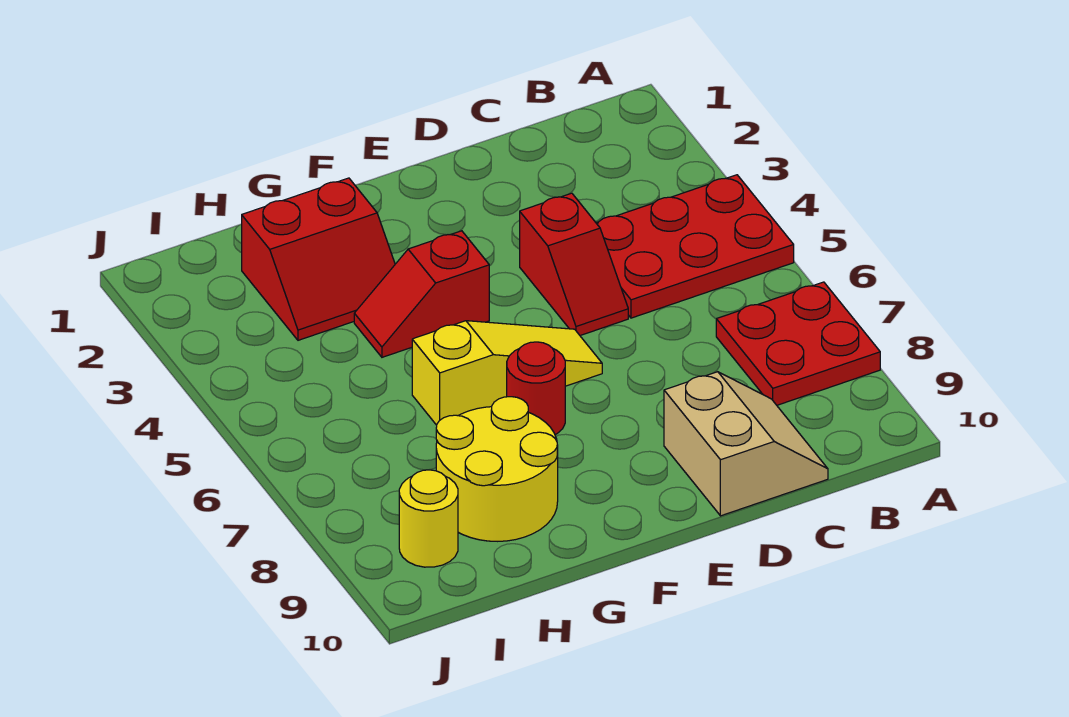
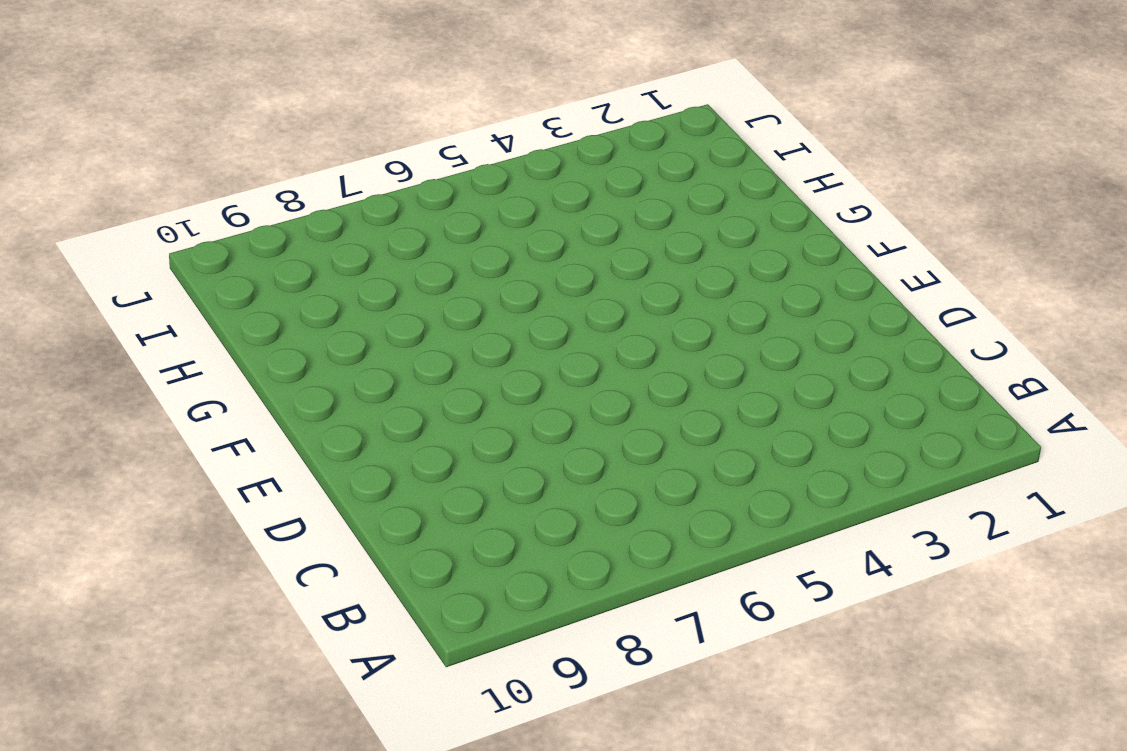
none -> red 2x3 plate [596,175,794,318]
none -> red 2x2 plate [716,282,880,405]

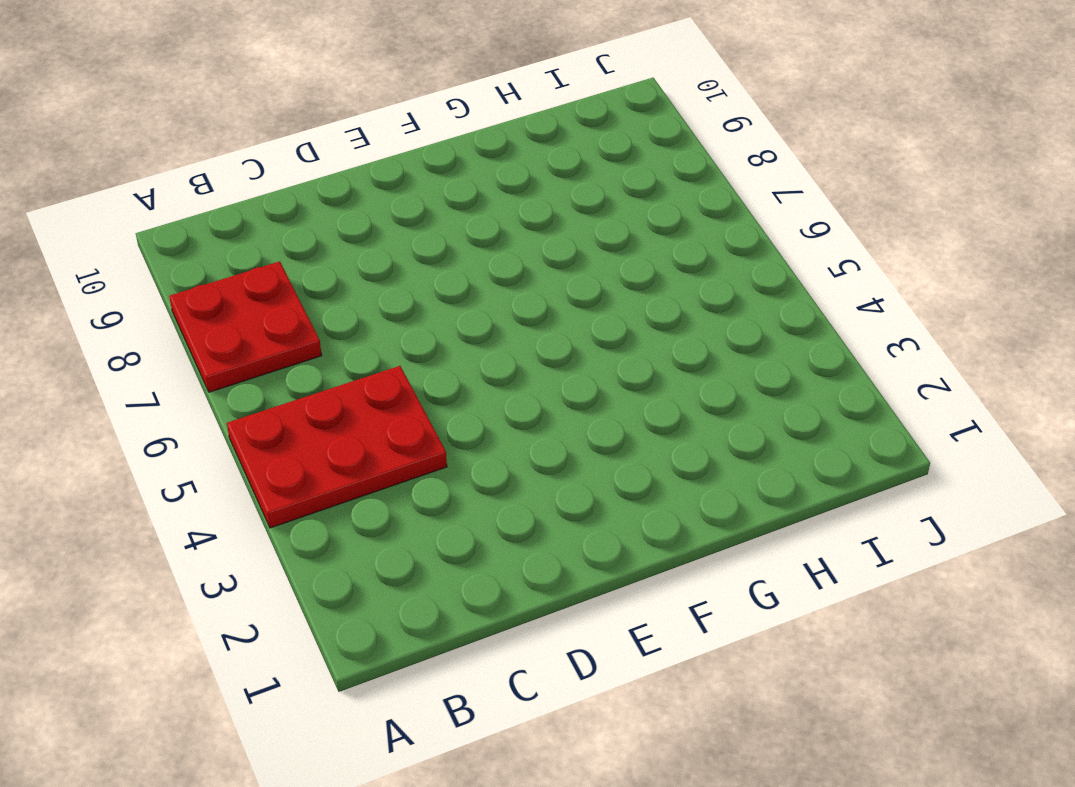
none -> tan 2x2 slope [664,372,828,516]
none -> red 1x2 slope [520,193,628,335]

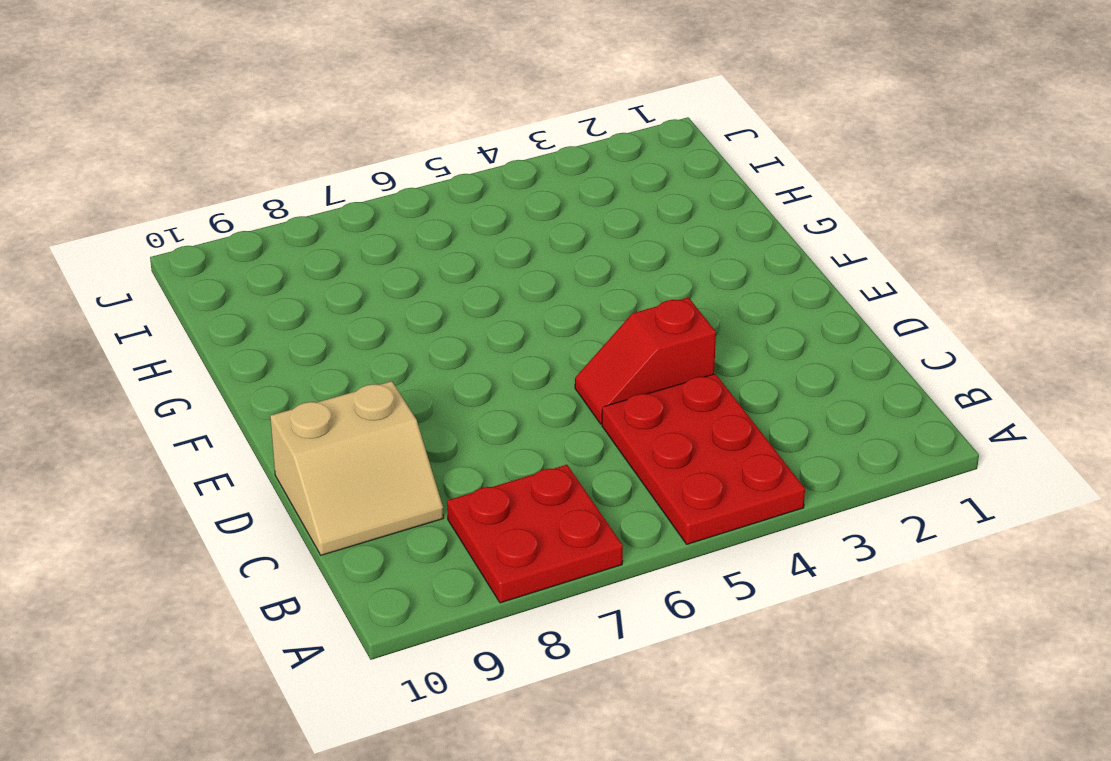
none -> yellow 1x3 slope [412,321,602,425]
none -> red 1x2 slope [354,231,489,357]

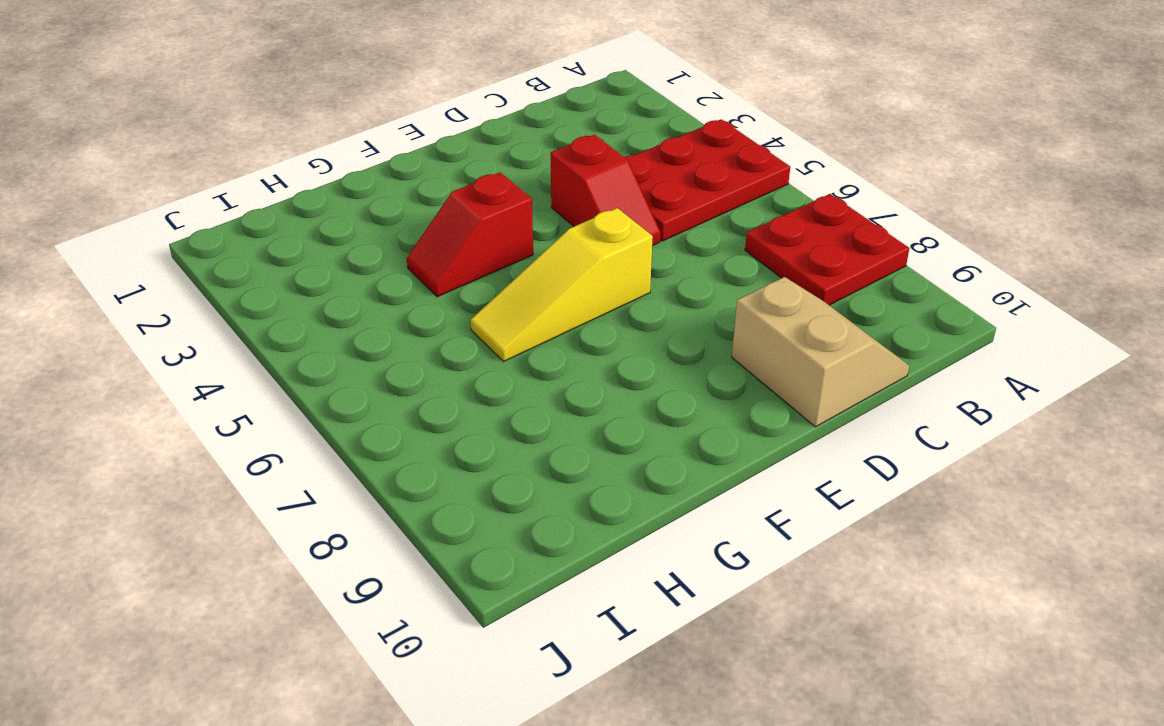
yellow 1x3 slope [470,208,653,361] -> yellow 1x3 slope turned to [412,321,602,425]
none -> red 1x1 round brick [507,342,565,435]
none -> red 2x2 slope [242,178,395,340]

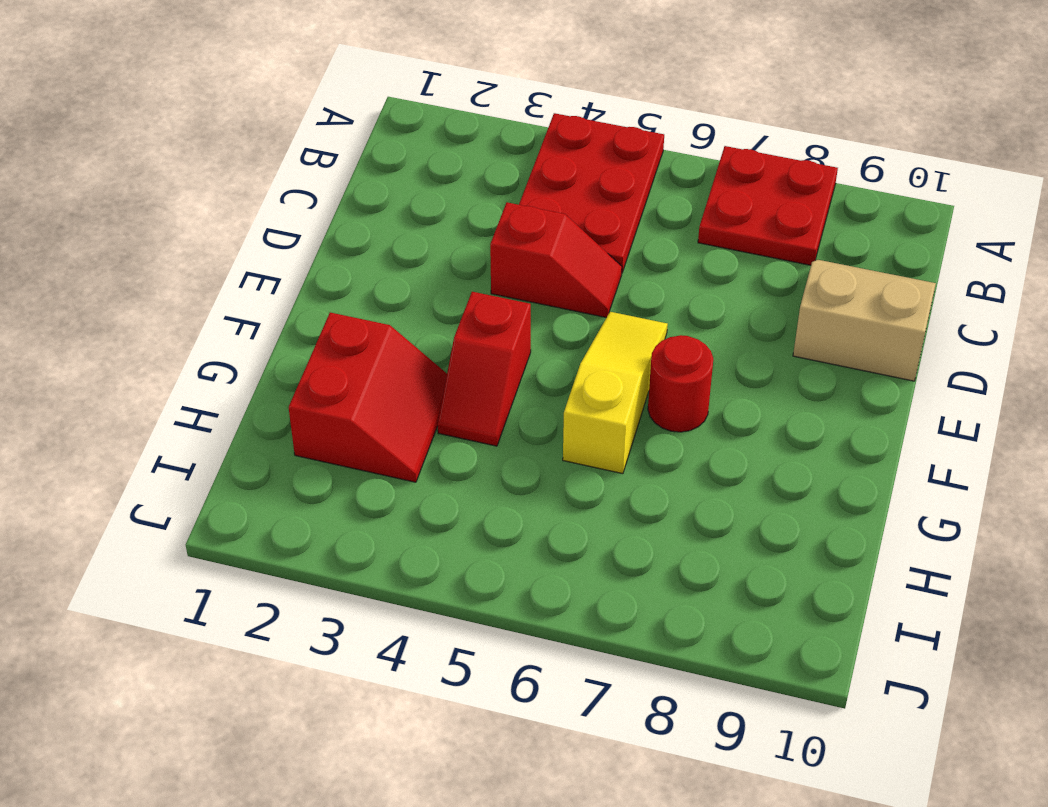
none -> yellow 2x2 round brick [436,397,558,541]
none -> yellow 1x1 round brick [399,470,458,567]

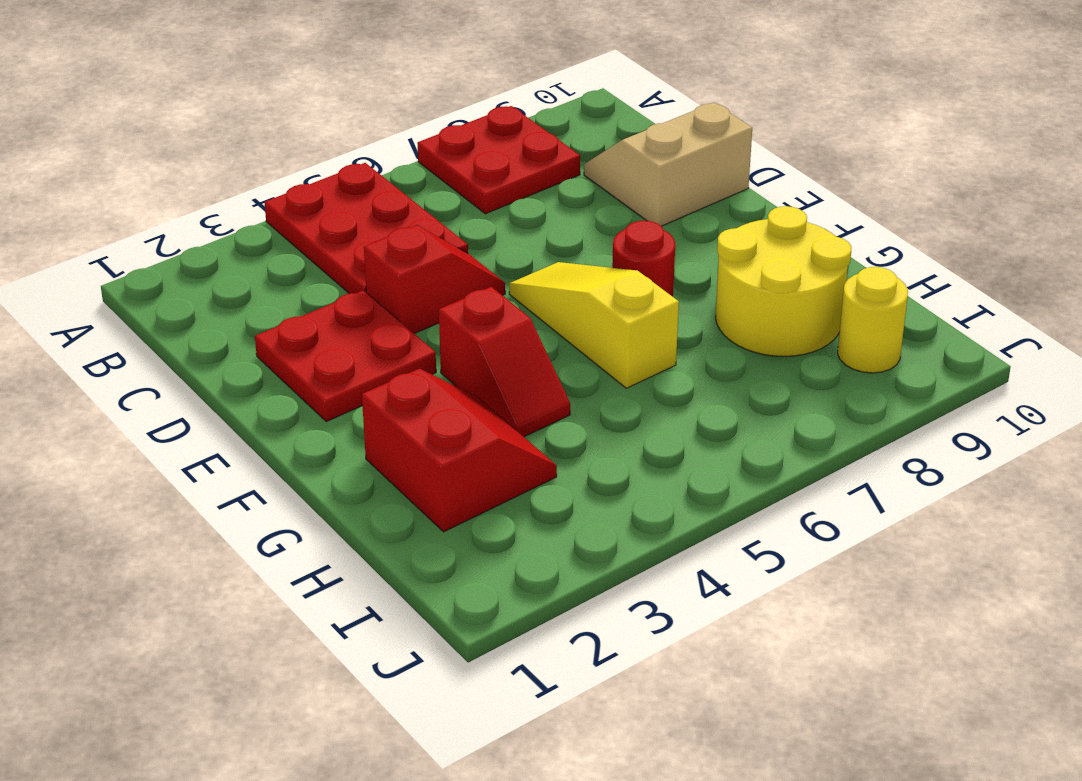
red 2x2 plate [255,290,436,422] -> none

